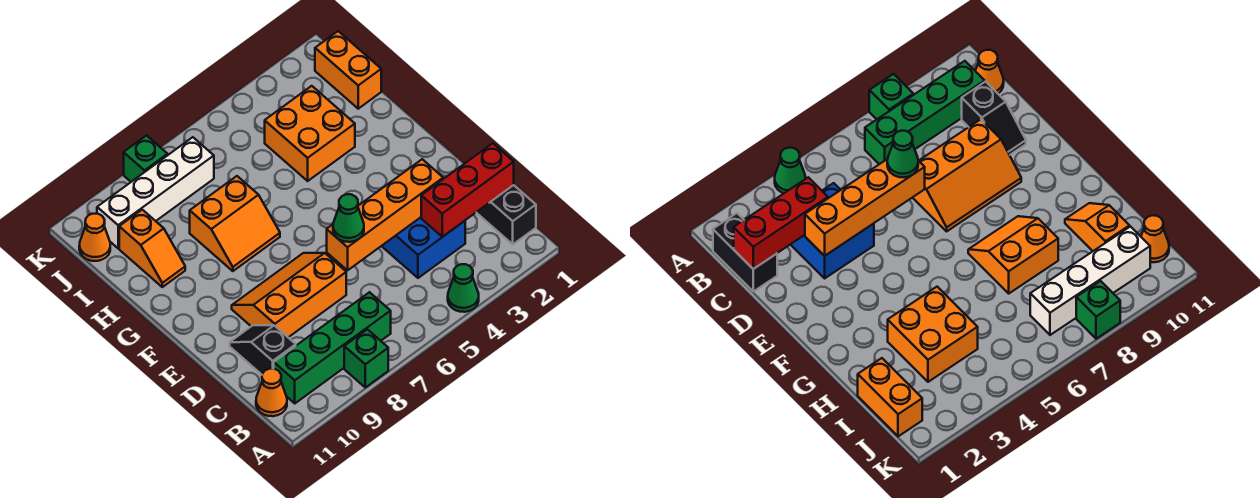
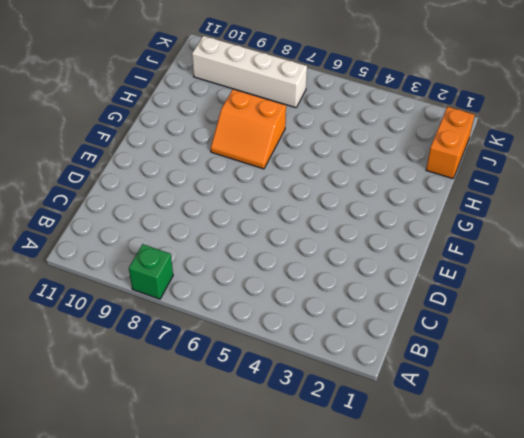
none -> green 1x1 cone [448,264,479,312]
none -> black 1x2 brick [476,185,536,244]
none -> green 1x4 brick [274,292,391,403]

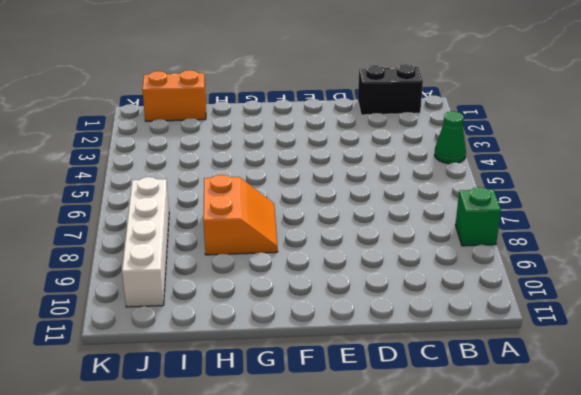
none -> green 1x4 brick [274,292,391,403]
none -> orange 1x1 cone [256,369,287,416]
none -> blue 2x2 brick [382,217,465,278]

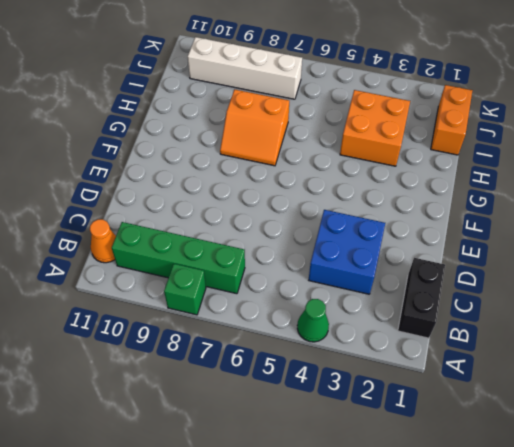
none -> black 1x2 slope [230,325,296,375]
none -> orange 2x3 slope [232,253,346,337]
none -> orange 1x2 slope [119,210,185,287]

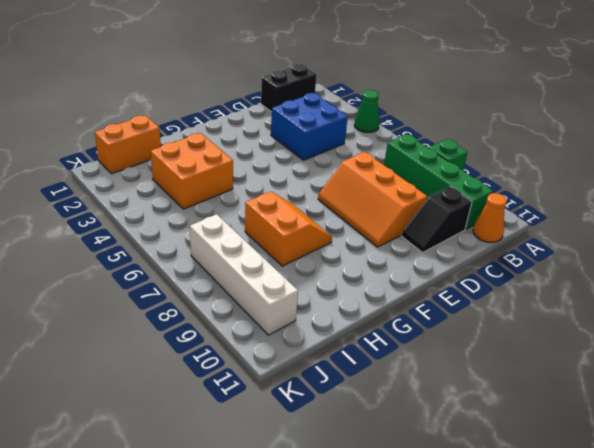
none -> orange 1x2 slope [119,210,185,287]
none -> orange 1x1 cone [79,214,110,261]
none -> green 1x1 brick [124,136,168,182]

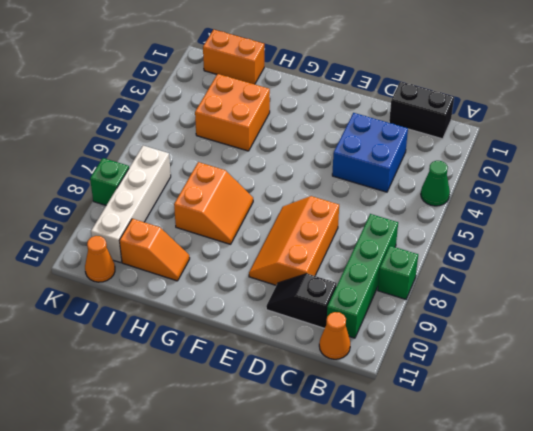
none -> red 1x3 brick [421,143,514,237]
none -> orange 1x4 brick [327,159,443,270]
none -> green 1x1 cone [333,194,364,242]

